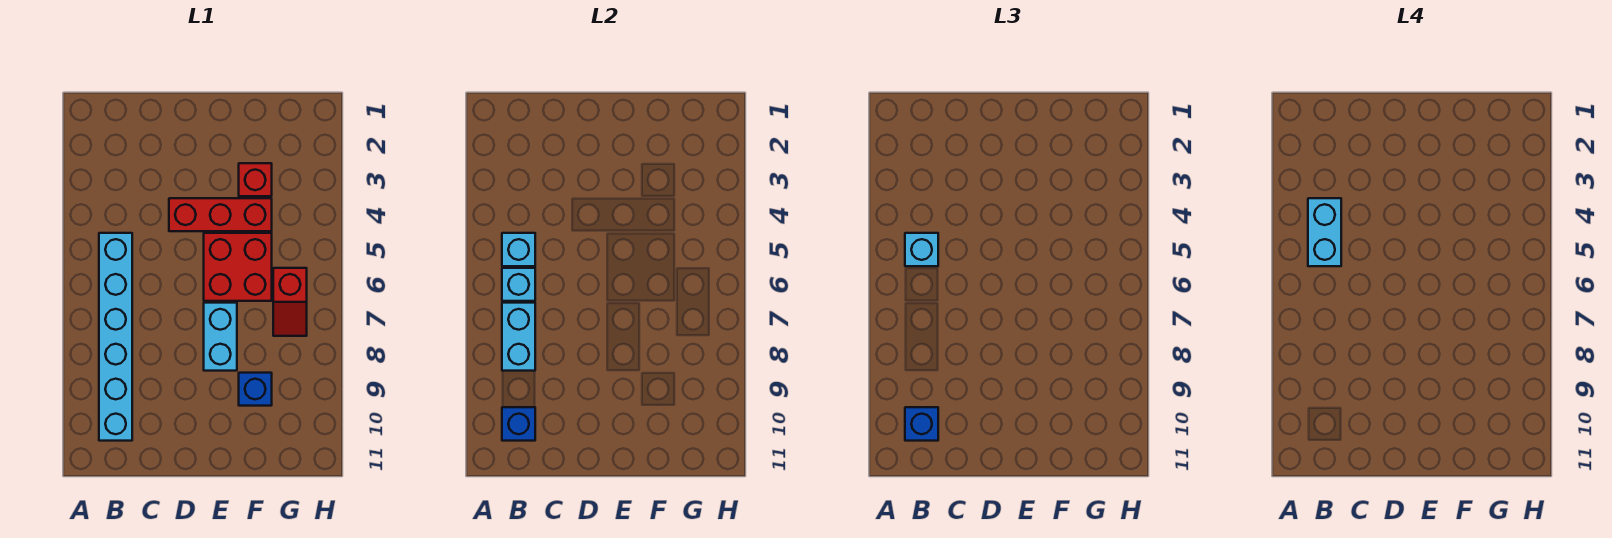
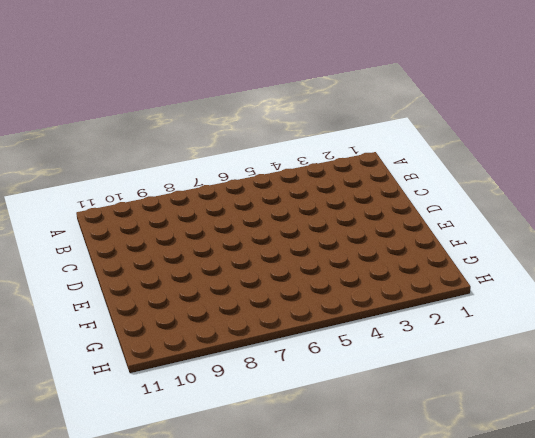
none -> cyan 1x6 brick [99,233,132,441]
none -> red 1x3 brick [169,198,272,231]
none -> red 2x2 brick [204,233,272,301]

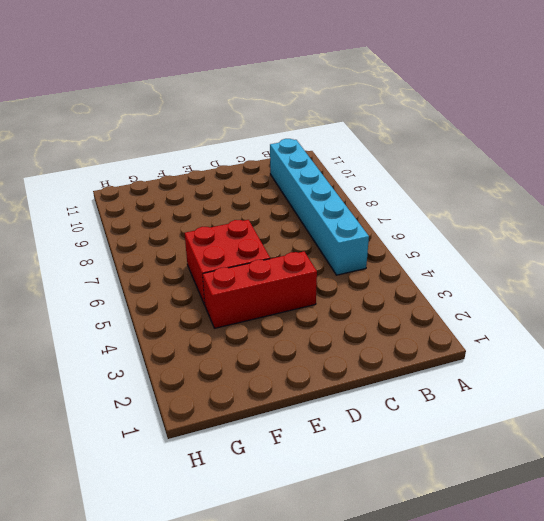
none -> cyan 1x2 brick [204,303,237,371]
none -> red 1x1 brick [239,163,272,196]
none -> blue 1x1 brick [239,373,272,406]

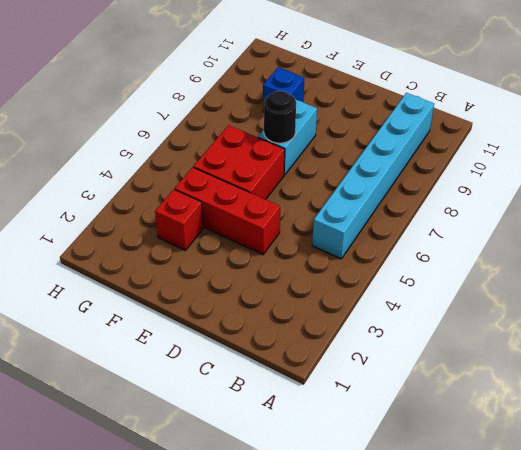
black 1x1 round brick [264,91,296,143] -> none
none -> red 1x2 slope [273,268,307,336]
none -> cyan 1x1 brick [502,233,535,266]
none -> cyan 1x1 brick [502,268,535,301]

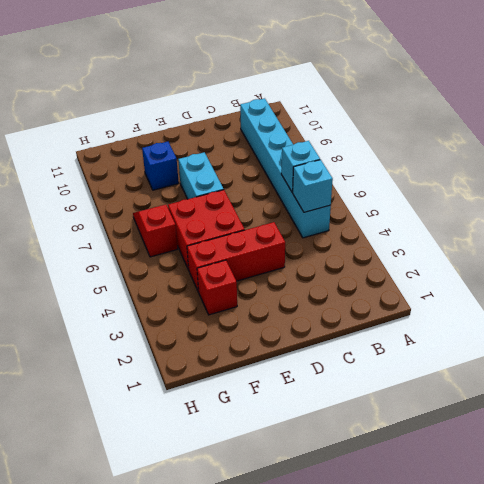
none -> cyan 1x2 brick [502,303,535,371]
none -> blue 1x1 brick [502,407,535,441]
none -> cyan 1x1 brick [905,233,938,266]

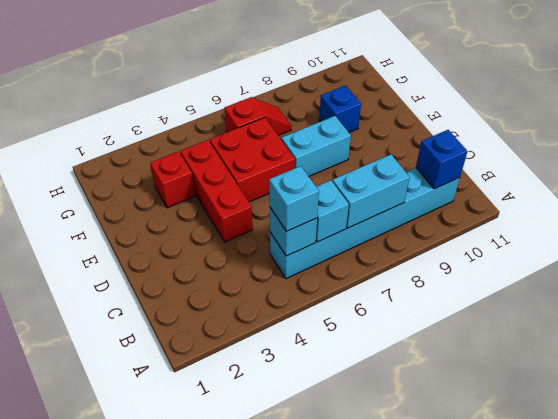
none -> blue 1x1 brick [905,407,938,441]
none -> cyan 1x2 brick [1308,198,1341,266]

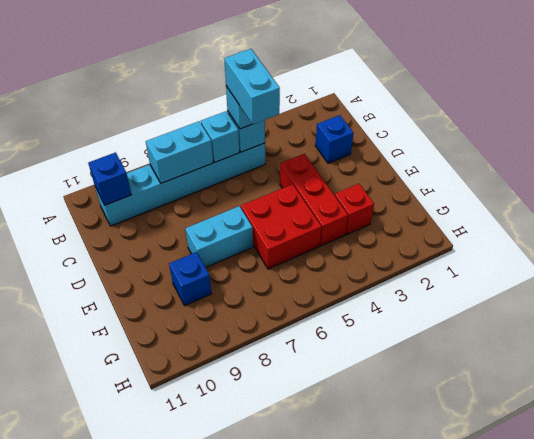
cyan 1x2 brick [224,49,280,124] -> cyan 1x2 brick turned to [1308,198,1341,266]
blue 1x1 brick [315,115,353,163] -> blue 1x1 brick moved to [905,407,938,441]
none -> red 1x2 slope [273,268,307,336]

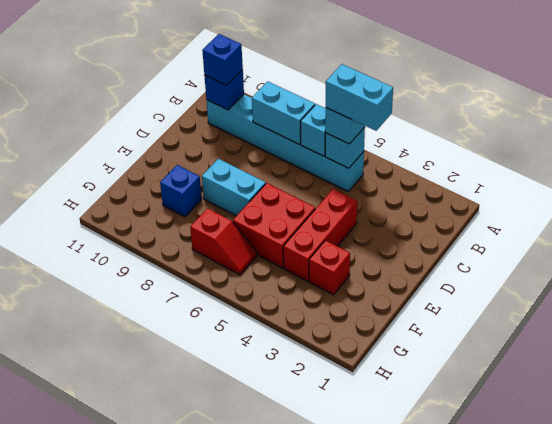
red 1x2 slope [190,208,257,275] -> red 1x2 slope turned to [273,268,307,336]

